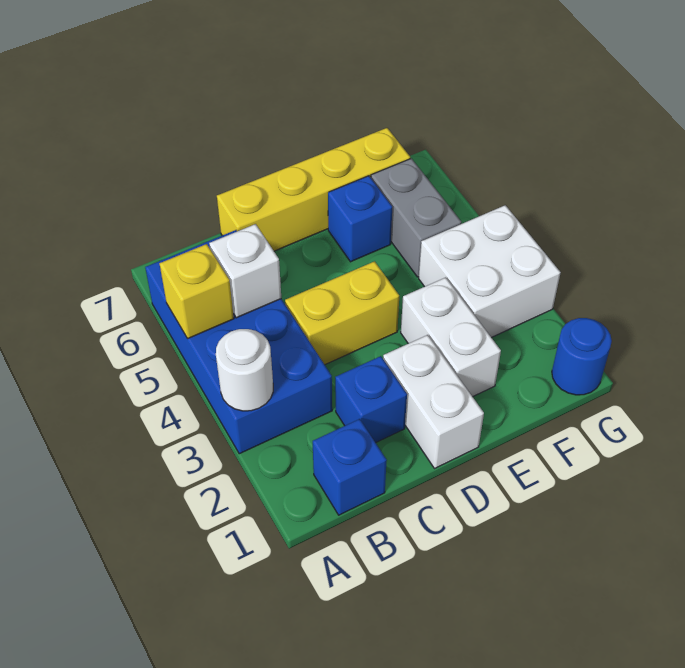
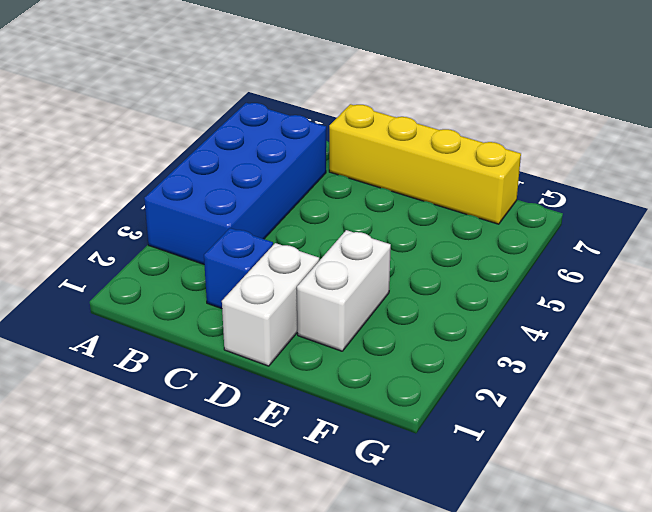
none -> blue 1x1 brick [313,419,387,515]
none -> yellow 1x2 brick [285,261,399,365]
none -> blue 1x1 brick [328,176,392,262]

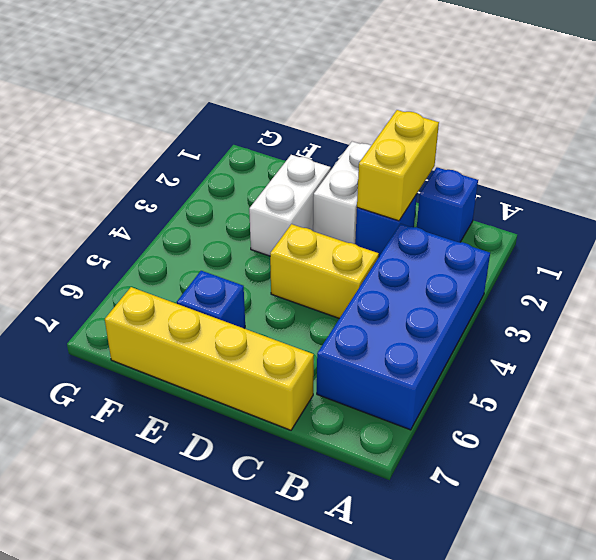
yellow 1x2 brick [357,110,439,221] -> none
none -> white 2x2 brick [419,205,561,338]
none -> grey 1x2 brick [371,158,461,277]
none -> blue 1x1 round brick [552,318,612,395]

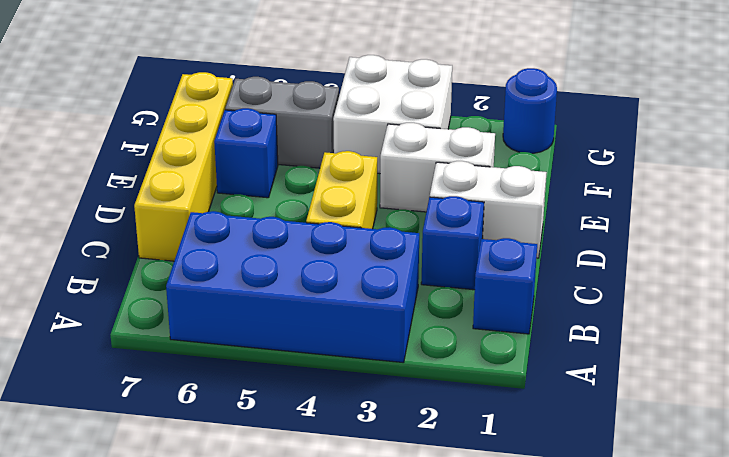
none -> white 1x1 round brick [216,329,273,411]
none -> yellow 1x1 brick [159,244,234,339]
none -> white 1x1 brick [209,224,281,318]

